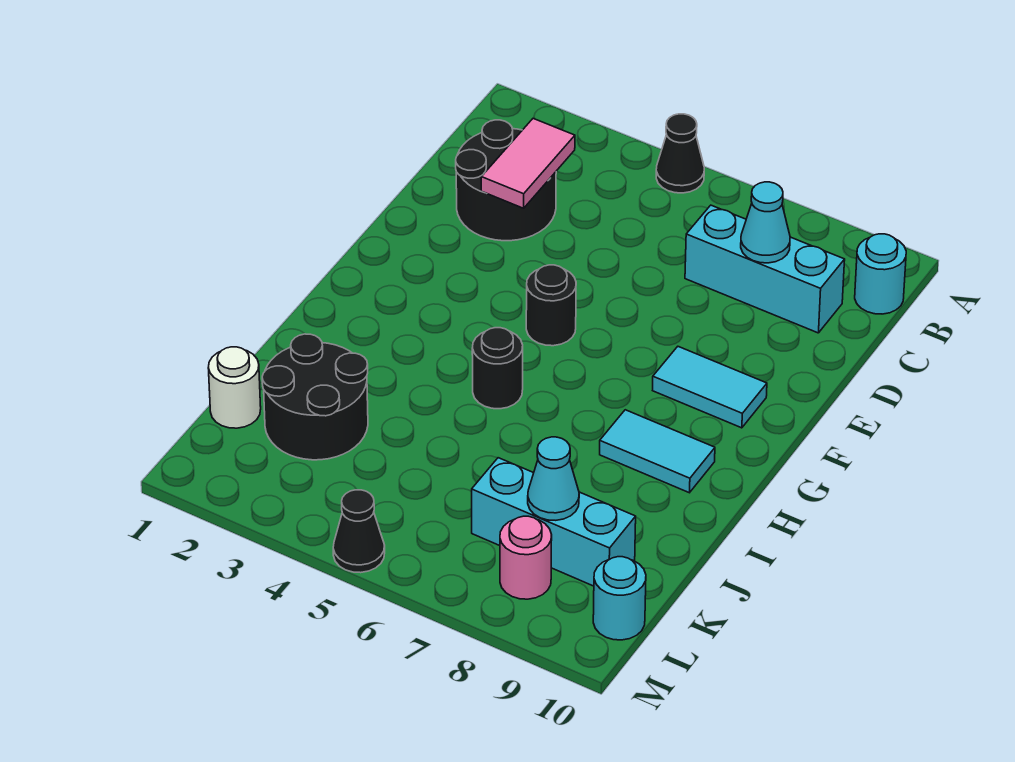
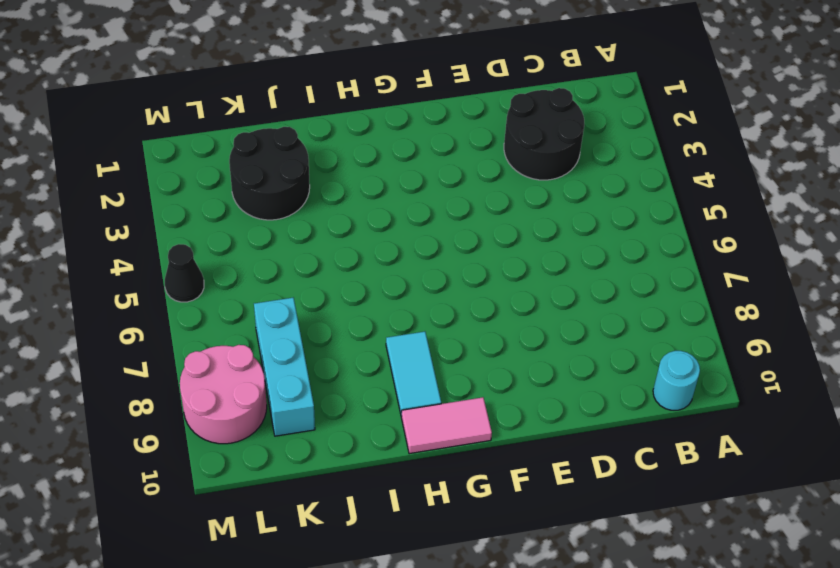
pink 1x2 tile [401,397,492,454] -> pink 1x2 tile moved to [481,119,575,208]
pink 2x2 round brick [180,345,267,444] -> pink 1x1 round brick [500,516,552,599]
none -> black 1x1 cone [656,114,704,193]
none -> cyan 1x3 brick [685,205,845,333]
none -> black 1x1 round brick [526,265,576,346]

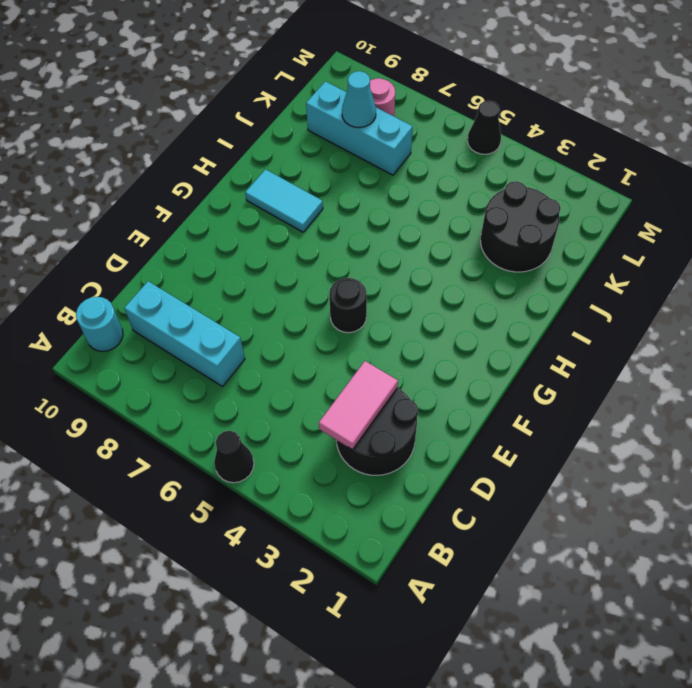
none -> cyan 1x2 tile [653,347,767,428]
none -> black 1x1 round brick [472,328,523,409]
none -> white 1x1 round brick [208,347,261,428]

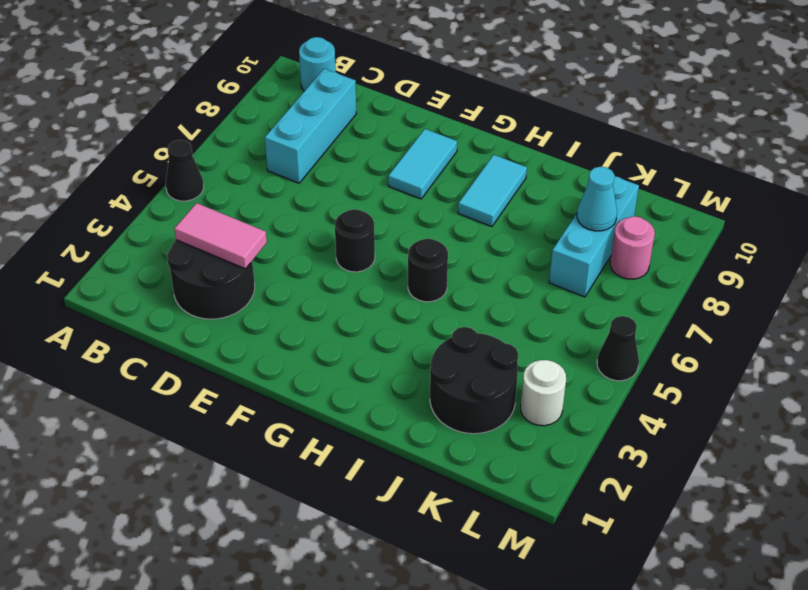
white 1x1 round brick [521,360,566,426] -> white 1x1 round brick moved to [208,347,261,428]
none -> cyan 1x1 round brick [593,557,646,640]
none -> cyan 1x1 cone [741,182,790,263]

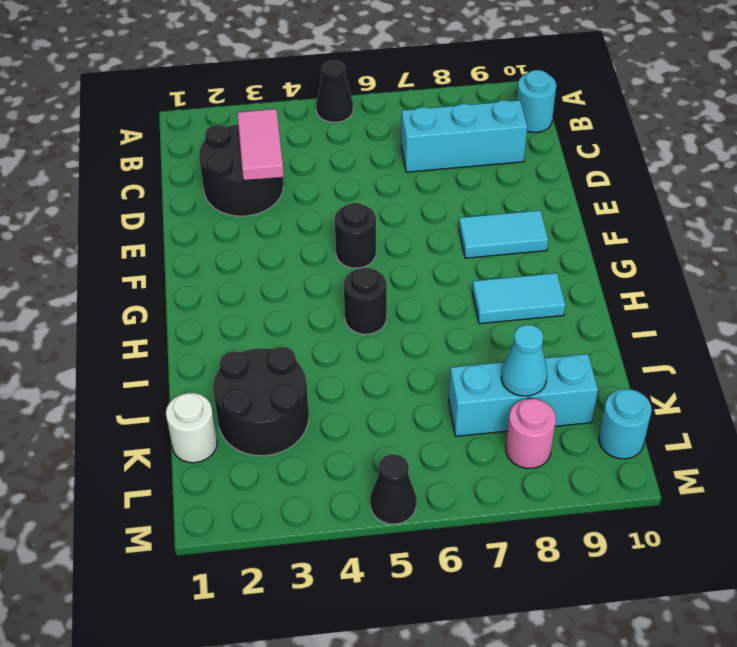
none -> cyan 1x1 cone [741,182,790,263]

